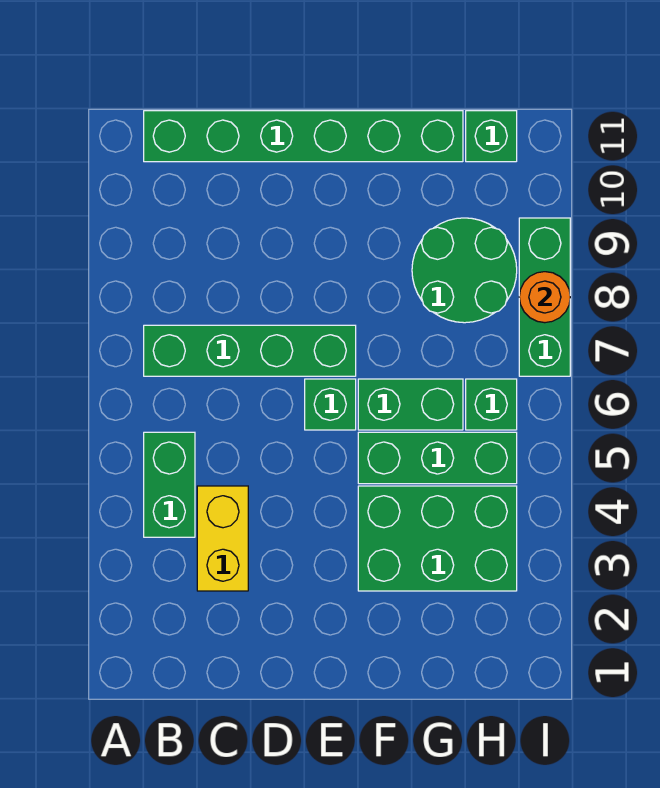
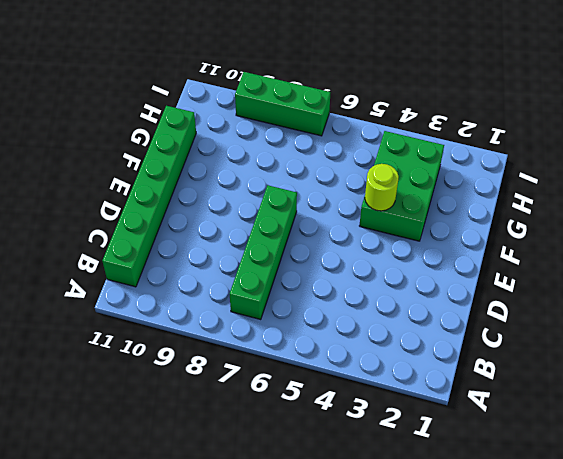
lime 1x1 round brick [365,164,399,211] -> none
none -> green 1x2 brick [144,432,195,537]
none -> yellow 1x2 brick [197,486,248,591]
none -> green 1x1 brick [305,379,356,430]

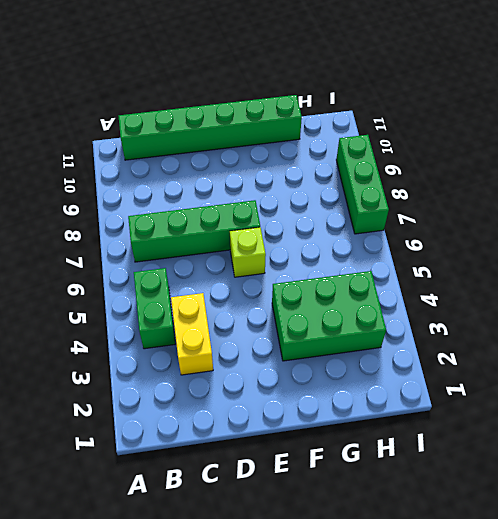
lime 1x1 brick [230,227,266,277] -> green 1x1 brick [305,379,356,430]
none -> green 1x3 brick [358,432,517,484]
none -> green 1x2 brick [358,379,463,430]
none -> green 2x2 round brick [412,218,517,323]

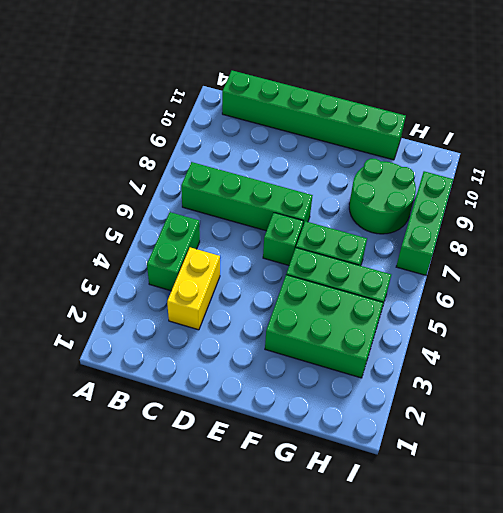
none -> green 1x1 brick [466,379,517,430]
none -> green 1x1 brick [466,111,517,162]
none -> orange 1x1 round brick [519,272,570,323]

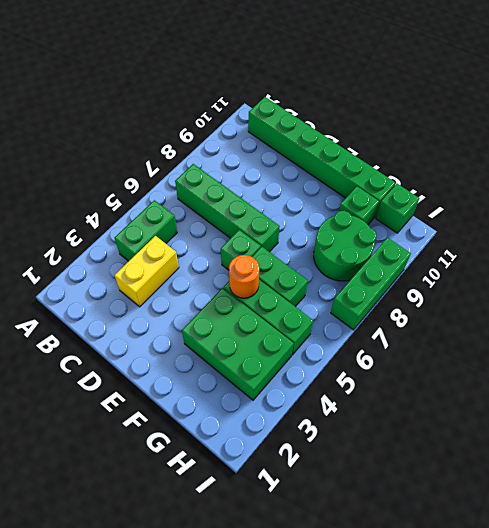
orange 1x1 round brick [229,255,259,298] -> orange 1x1 round brick moved to [519,272,570,323]
green 1x1 brick [339,186,379,225] -> green 1x1 brick moved to [466,379,517,430]

